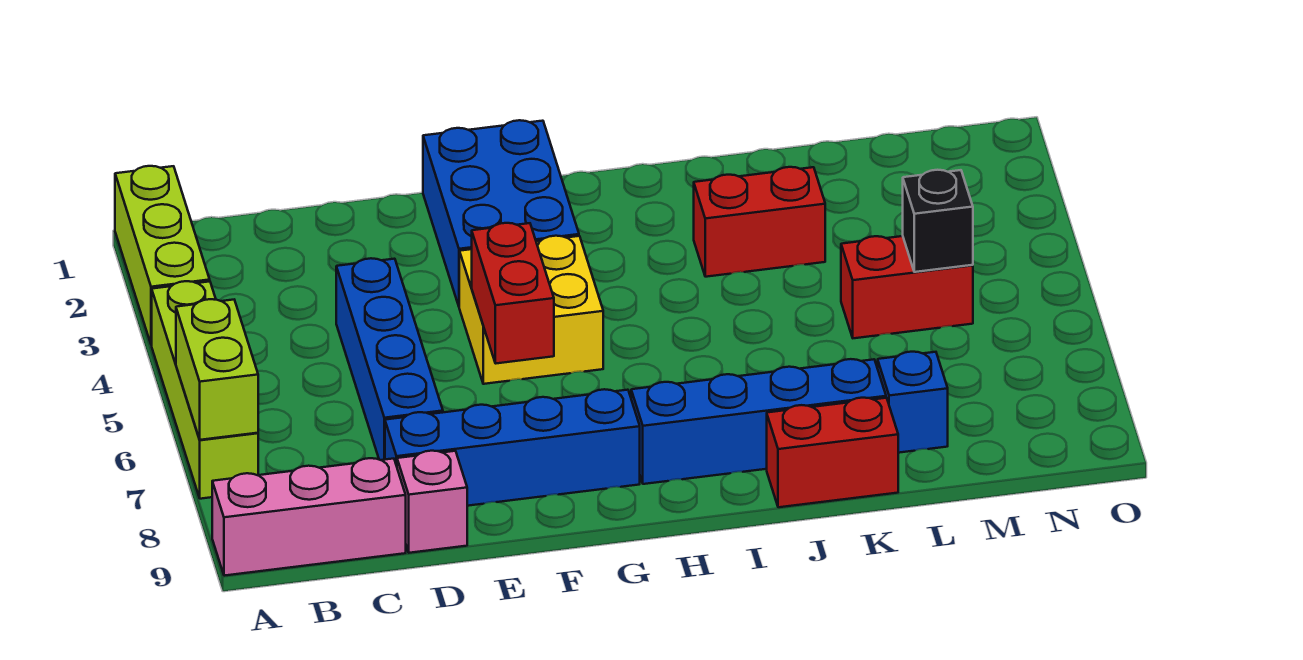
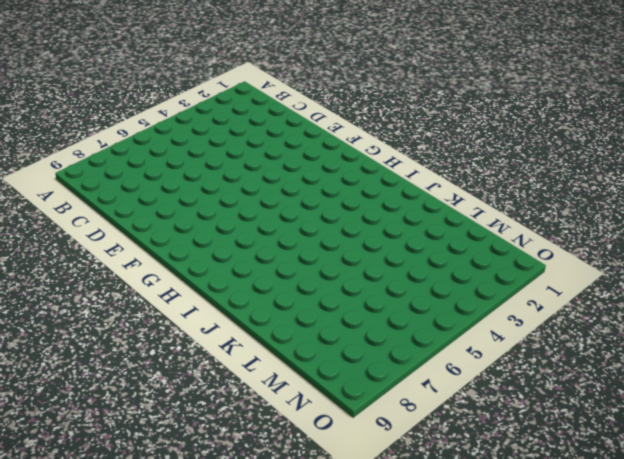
none -> lime 1x3 brick [115,166,210,345]
none -> lime 1x4 brick [152,281,258,499]
none -> pink 1x3 brick [212,458,406,576]

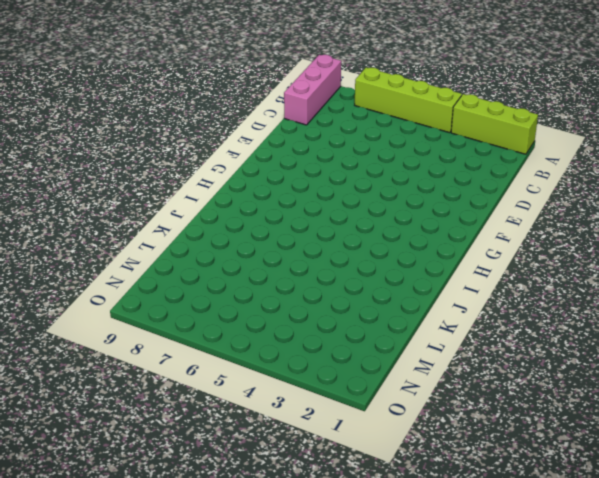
none -> blue 1x4 brick [336,258,443,460]
none -> blue 1x4 brick [385,389,640,506]
none -> pink 1x1 brick [397,451,467,553]

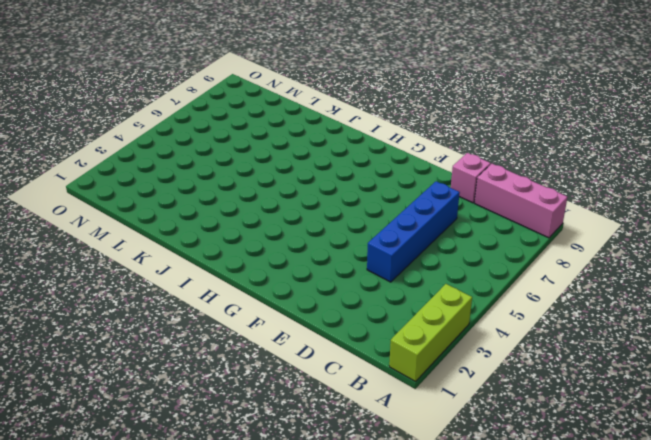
none -> lime 1x4 brick [152,281,258,499]
none -> blue 1x4 brick [385,389,640,506]
none -> blue 2x3 brick [423,120,579,306]

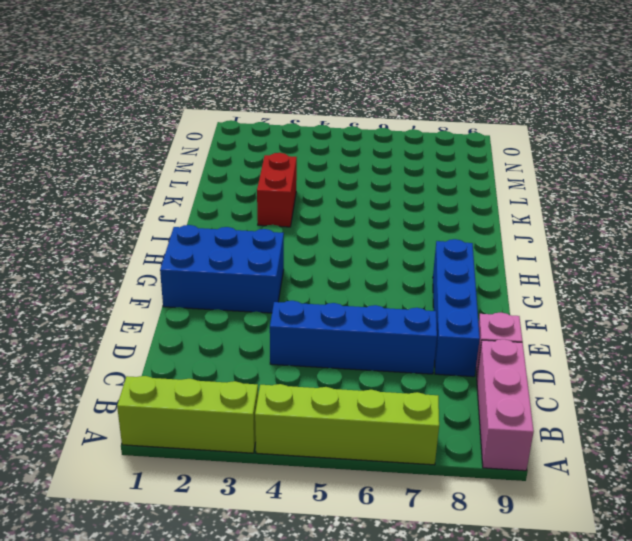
none -> yellow 2x2 brick [459,236,603,384]
none -> blue 1x4 brick [631,359,886,484]
none -> red 1x2 brick [767,398,898,507]

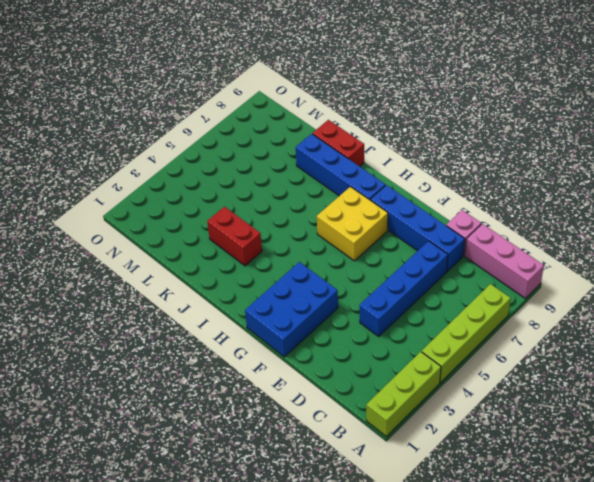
yellow 2x2 brick [317,187,388,261] -> yellow 2x2 brick moved to [459,236,603,384]
none -> red 1x2 brick [841,236,973,338]
none -> blue 1x1 brick [878,352,948,453]
none -> lime 1x2 brick [176,299,258,440]

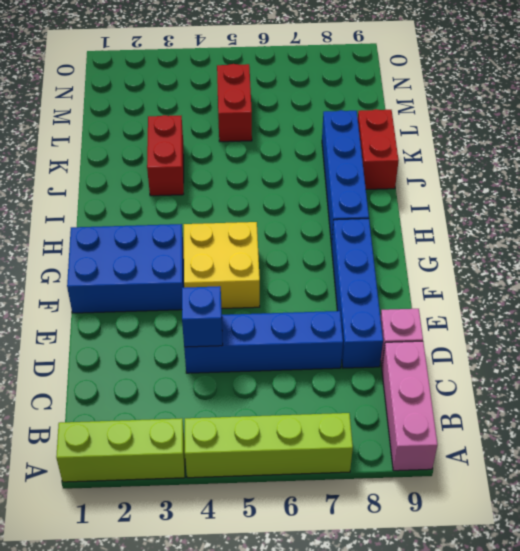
blue 1x1 brick [182,286,223,347] -> blue 1x1 brick moved to [878,352,948,453]
none -> lime 1x2 brick [176,299,258,440]
none -> red 1x2 brick [472,223,554,363]
none -> black 1x1 brick [903,170,973,272]

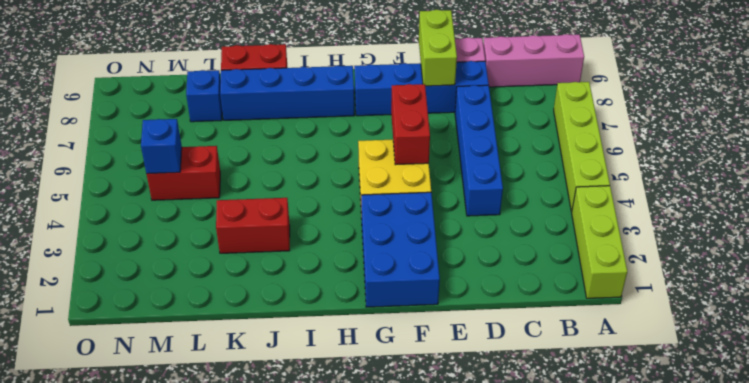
lime 1x2 brick [419,10,457,86] -> lime 1x2 brick moved to [176,299,258,440]
blue 1x1 brick [141,119,182,174] -> black 1x1 brick [903,170,973,272]

